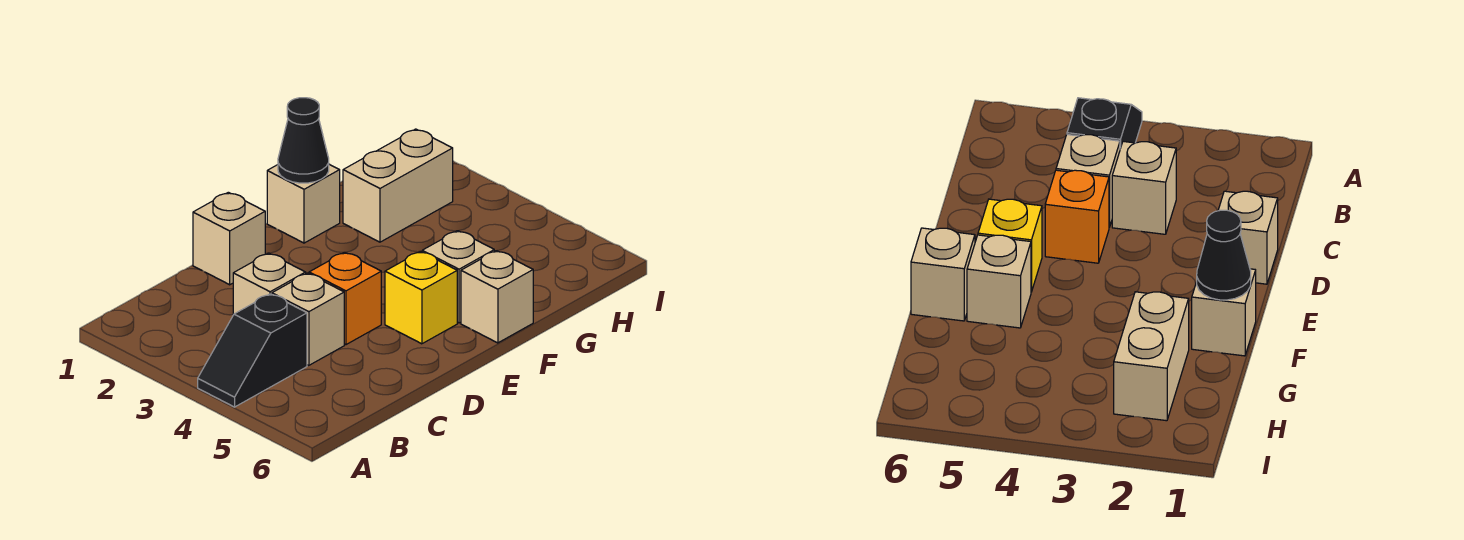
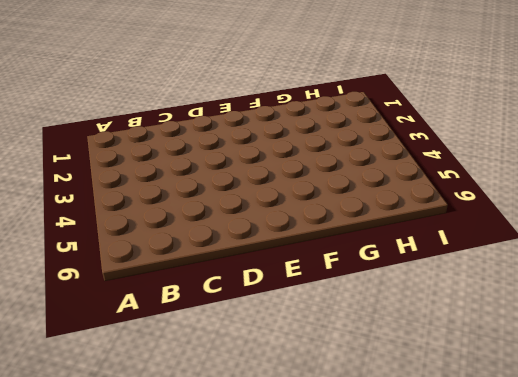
none -> black 1x2 slope [198,294,307,407]
none -> tan 1x1 brick [233,253,306,315]

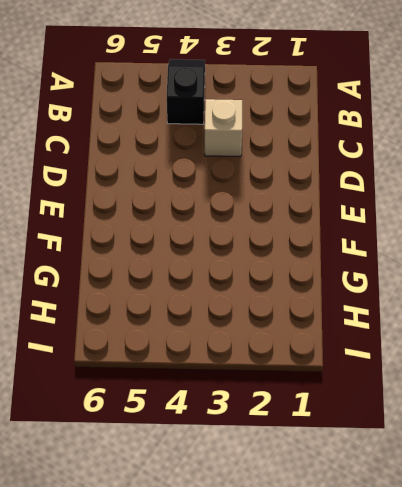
none -> tan 1x1 brick [272,273,344,365]
none -> tan 1x1 brick [193,192,265,285]

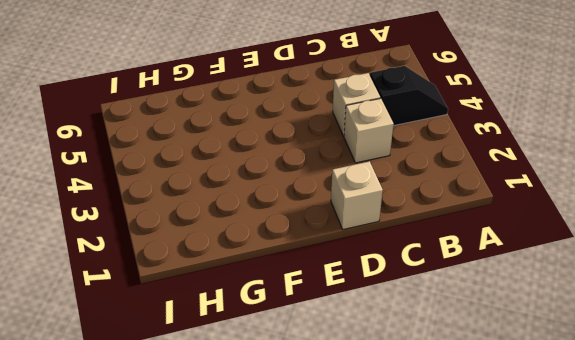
none -> orange 1x1 brick [309,252,381,345]
none -> yellow 1x1 brick [385,251,457,344]

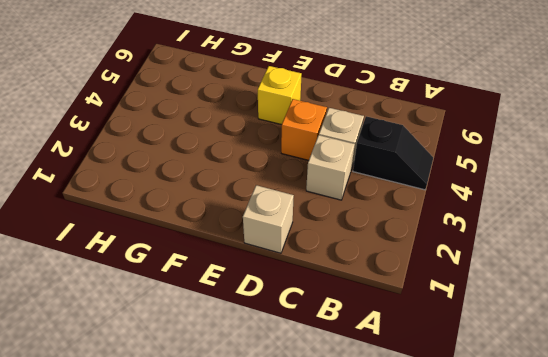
none -> tan 1x1 brick [267,164,340,243]
none -> tan 1x1 brick [422,231,494,323]

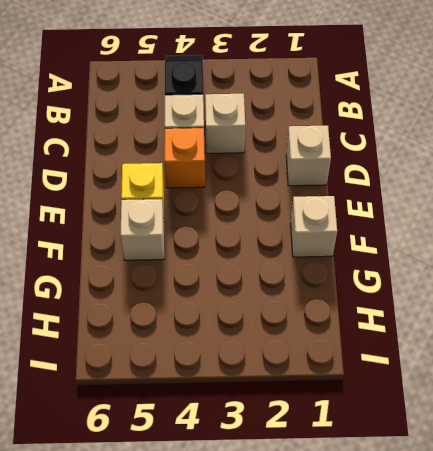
none -> tan 1x1 brick [461,251,533,343]
none -> tan 1x2 brick [343,129,453,242]

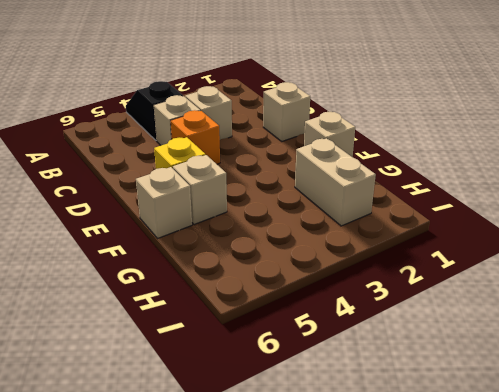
none -> black 1x1 cone [278,98,329,183]

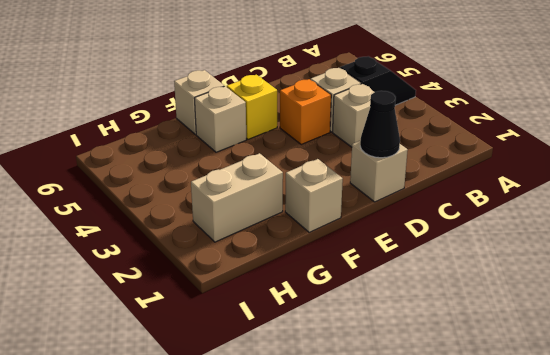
black 1x1 cone [360,91,400,158] -> black 1x1 cone moved to [278,98,329,183]

